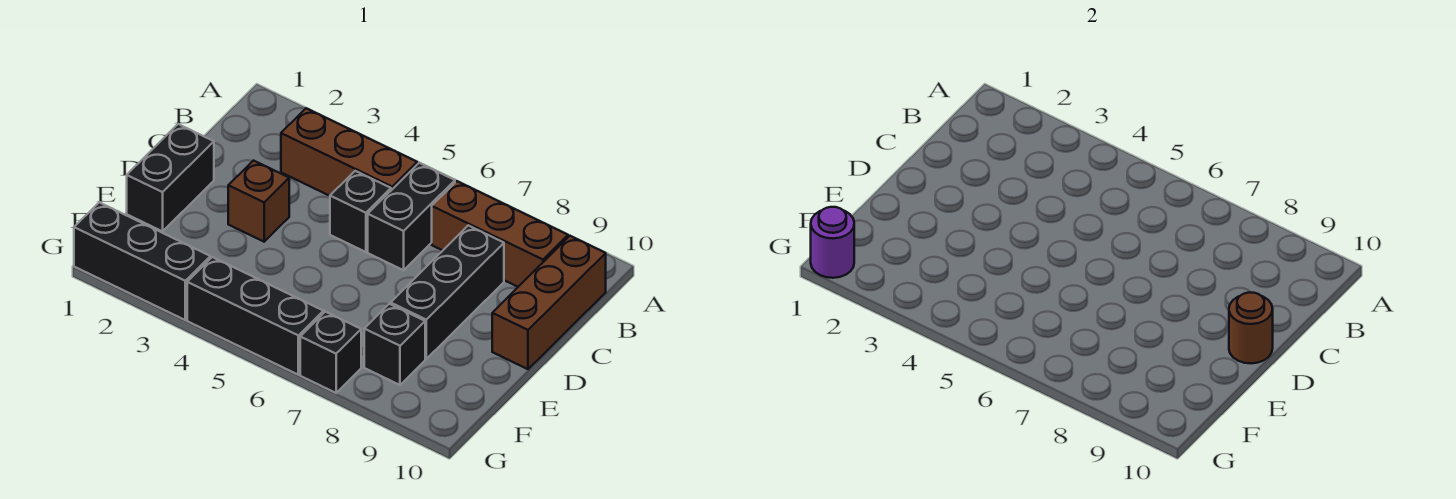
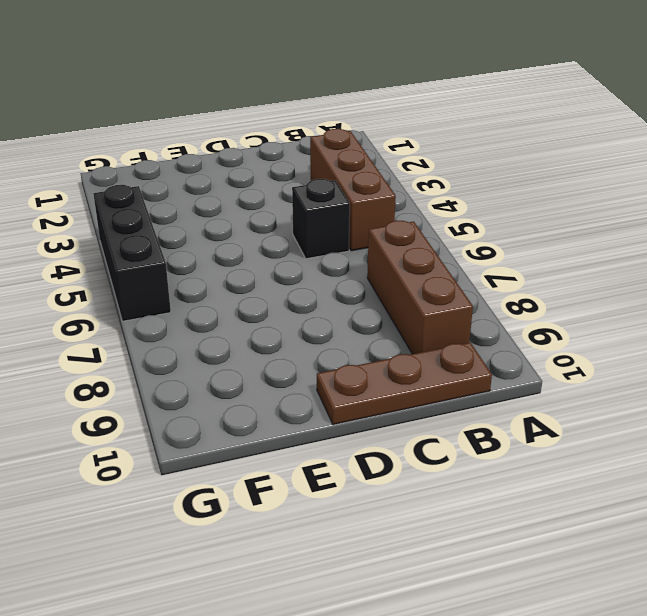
brown 1x3 plate [317,343,492,425] -> brown 1x3 brick [492,236,606,369]
none -> black 1x2 brick [368,163,455,270]
none -> black 1x3 brick [391,225,504,359]
none -> black 1x2 brick [127,124,214,231]

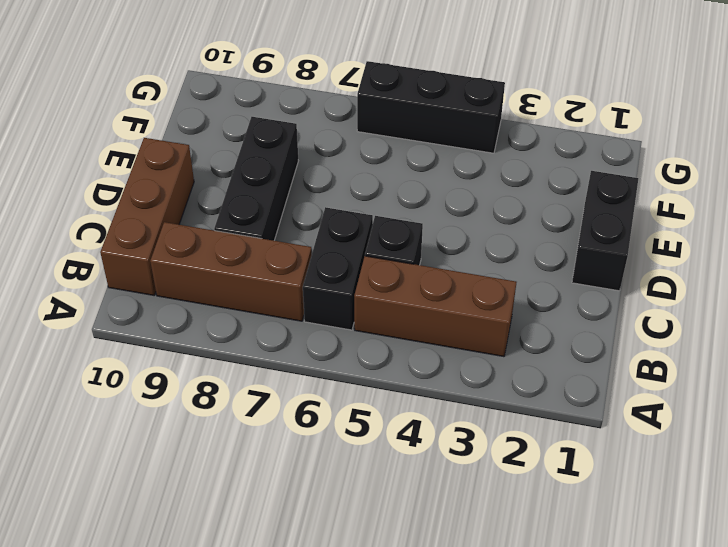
none -> brown 1x1 brick [228,161,289,242]
none -> black 1x1 brick [364,304,425,385]
none -> black 1x3 brick [74,202,210,320]

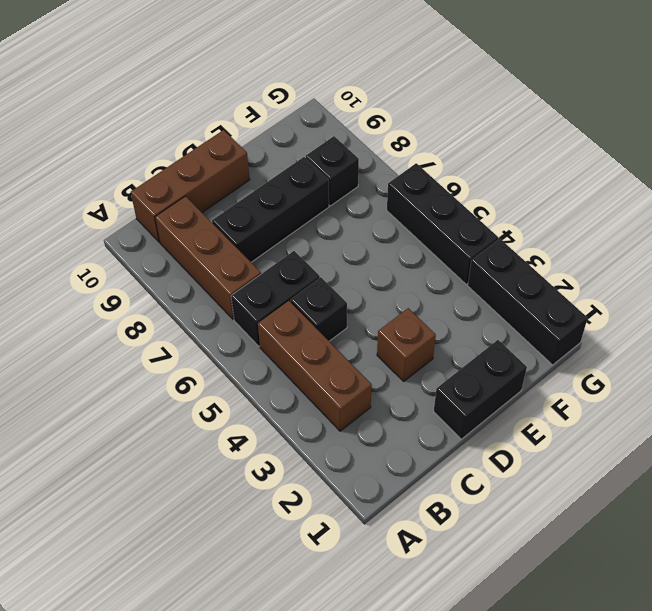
none -> black 1x1 brick [300,312,361,393]
none -> brown 1x1 round brick [1229,292,1273,363]
none -> purple 1x1 round brick [811,207,854,278]

